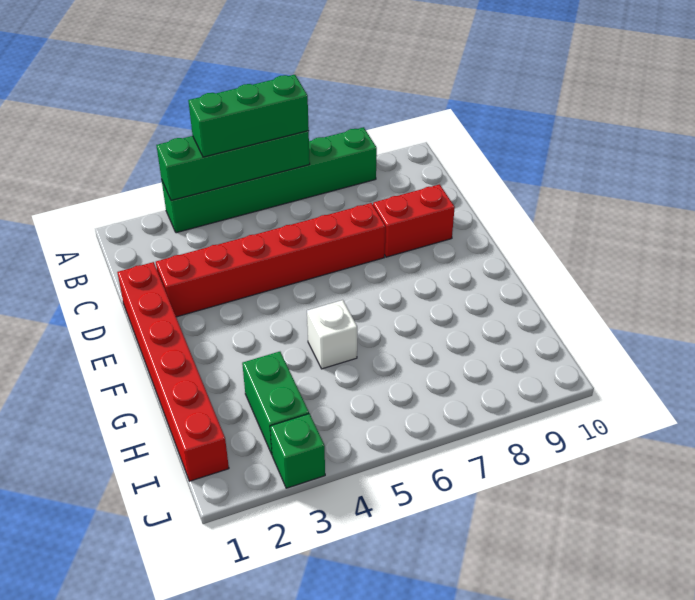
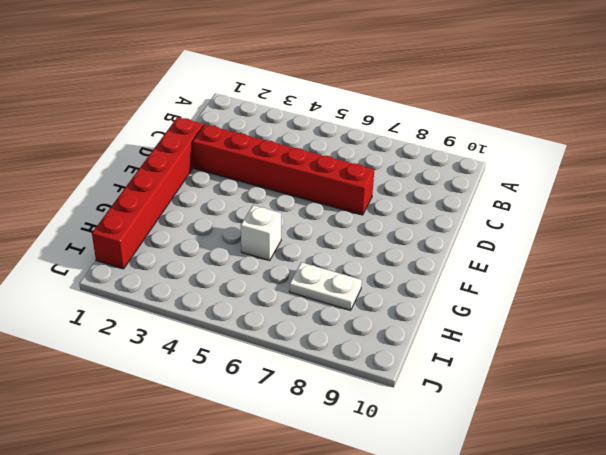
white 1x2 plate [289,262,362,310] -> none
none -> green 1x6 brick [162,127,377,233]
none -> red 1x2 brick [373,184,455,257]

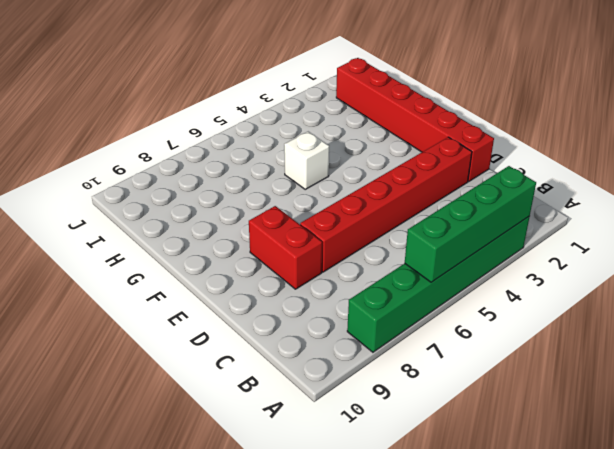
red 1x2 brick [249,206,322,289] -> red 1x2 brick turned to [373,184,455,257]
none -> green 1x2 brick [242,352,309,454]
none -> green 1x1 brick [270,414,325,488]

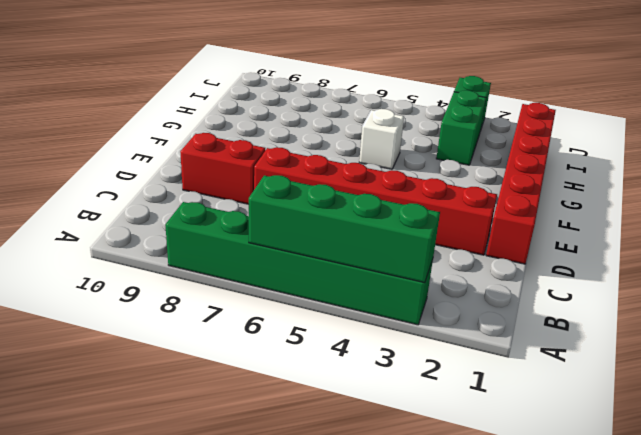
none -> green 1x3 brick [188,75,309,157]

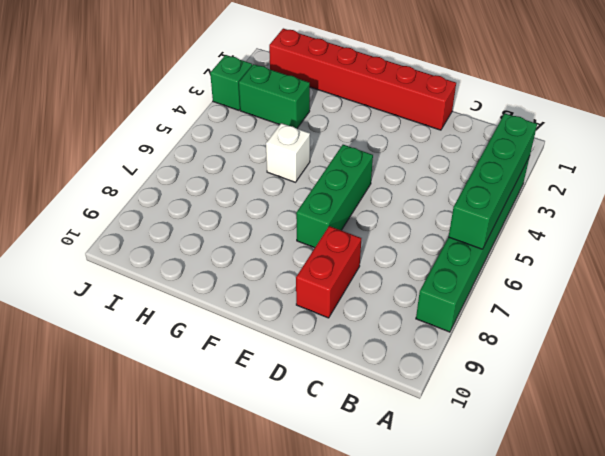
green 1x3 brick [296,145,373,248] -> green 1x3 brick moved to [188,75,309,157]
none -> red 1x6 brick [156,203,385,317]

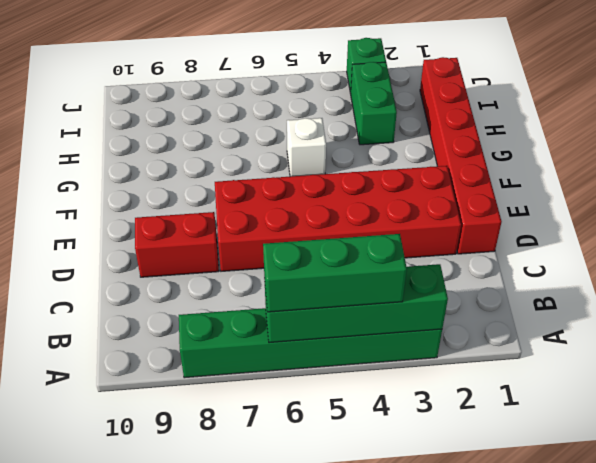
red 2x6 brick [215,166,461,271] -> red 1x6 brick [156,203,385,317]

